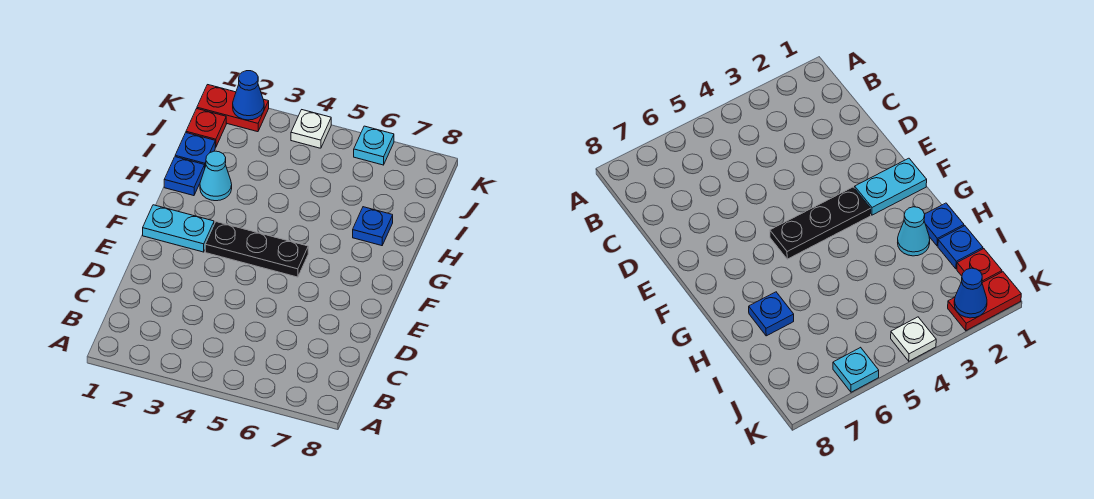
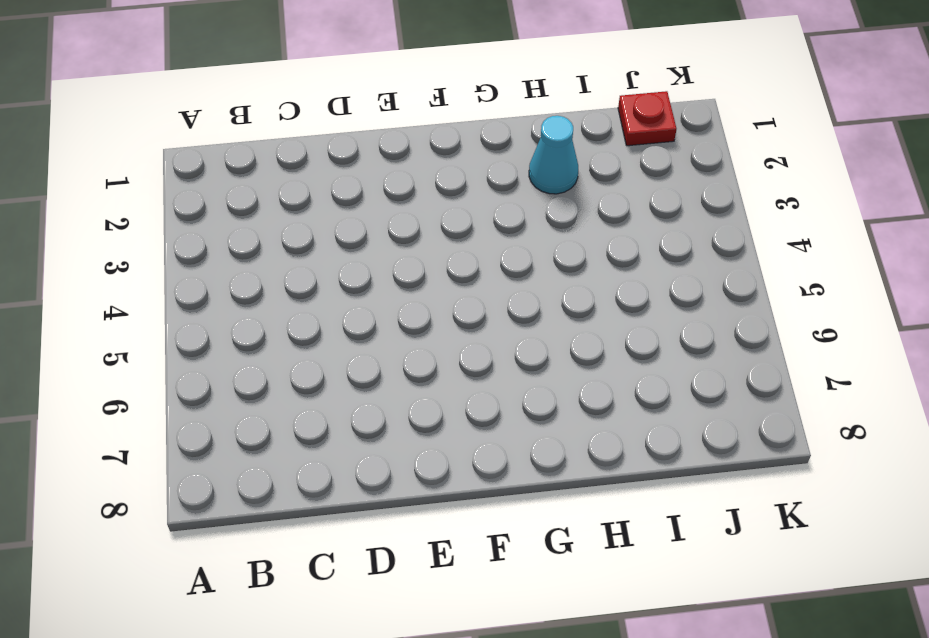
none -> cyan 1x2 plate [143,205,214,252]
none -> black 1x3 plate [205,222,308,277]

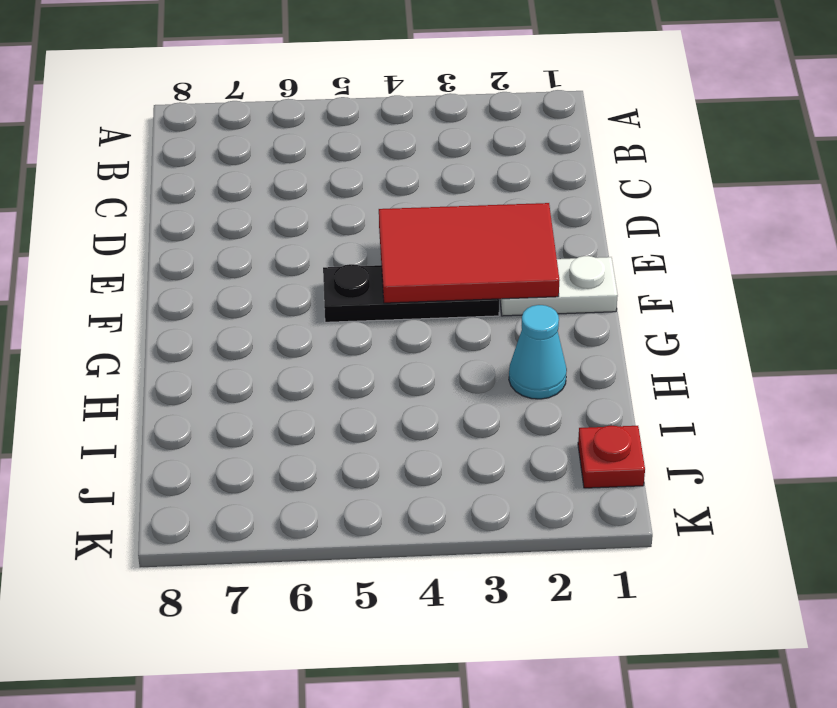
red 2x3 tile [379,203,560,303] -> none
white 1x2 plate [500,256,618,316] -> cyan 1x2 plate [143,205,214,252]
none -> blue 1x1 plate [164,157,205,196]
none -> blue 1x1 plate [353,207,393,246]

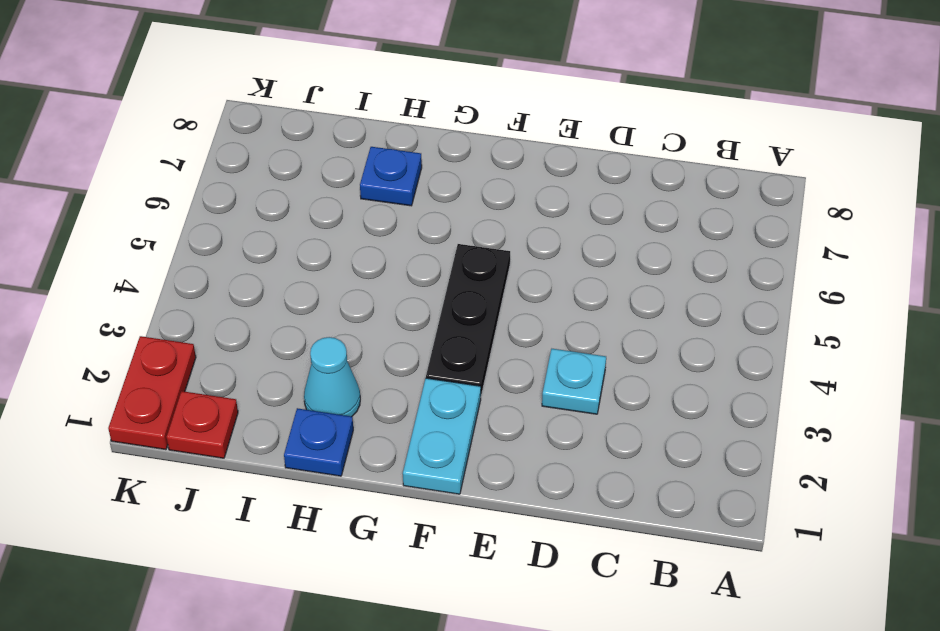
cyan 1x1 plate [542,349,606,414] -> cyan 1x1 plate moved to [354,126,394,165]
none -> blue 1x1 plate [175,133,215,167]
none -> white 1x1 plate [291,110,331,148]

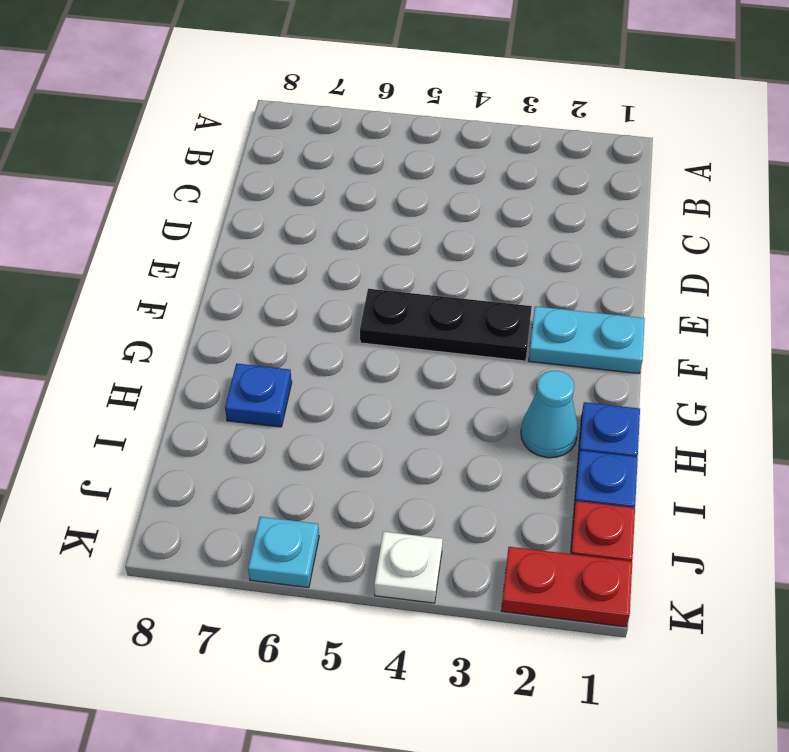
none -> blue 1x1 cone [233,71,264,120]

